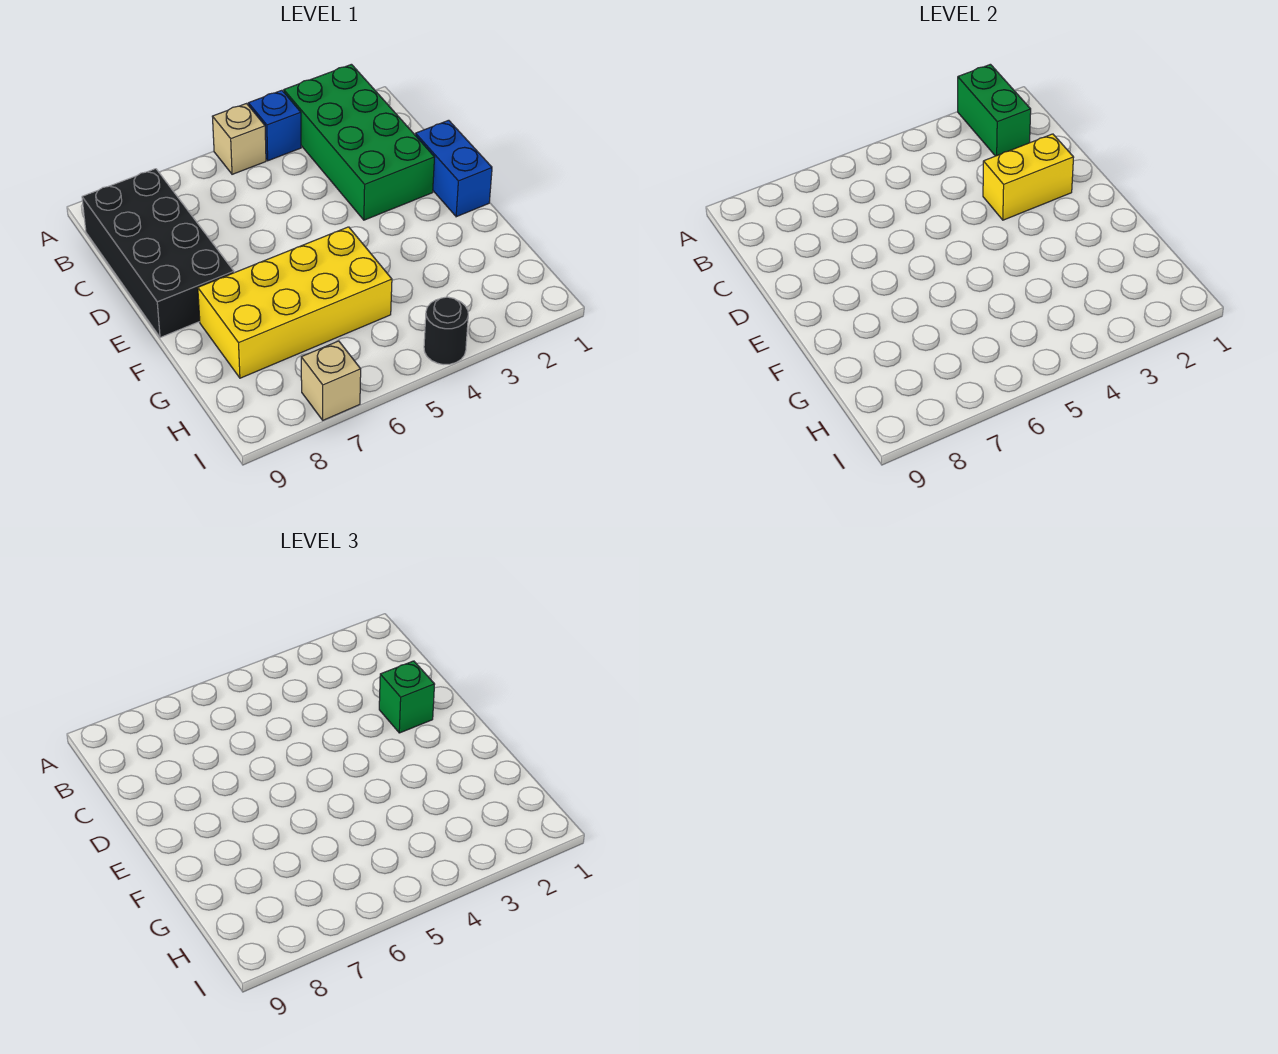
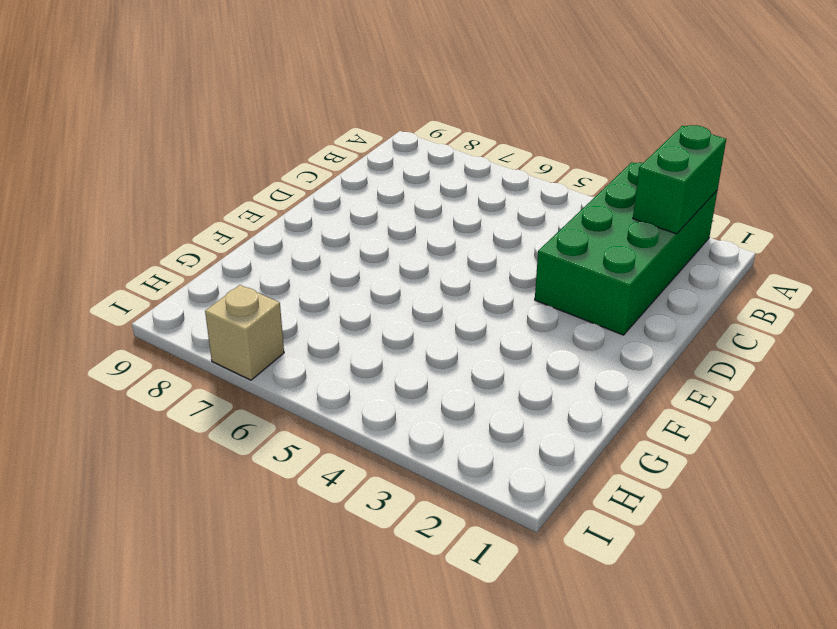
none -> blue 1x1 brick [248,90,301,161]
none -> tan 1x1 brick [212,104,266,174]

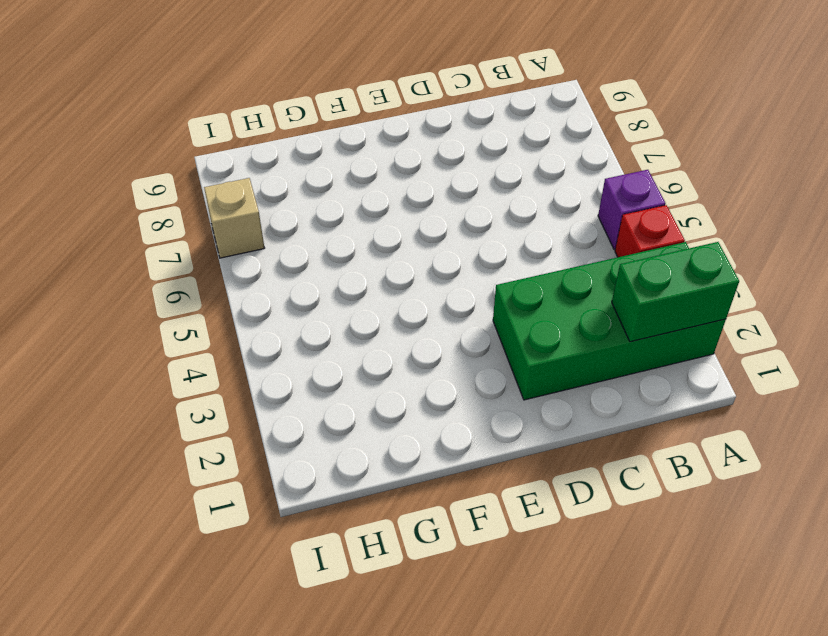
red 1x1 brick [615,205,685,257] -> blue 1x1 brick [248,90,301,161]
purple 1x1 brick [598,170,665,249] -> tan 1x1 brick [212,104,266,174]
none -> black 2x4 brick [82,169,234,338]
none -> blue 1x2 brick [415,120,492,217]

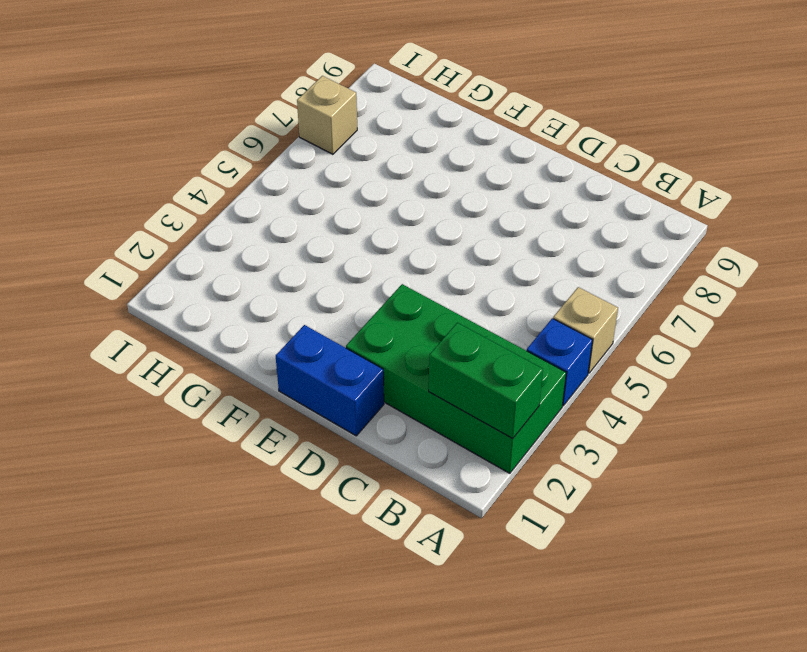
none -> black 2x4 brick [82,169,234,338]
none -> yellow 2x4 brick [198,227,392,378]

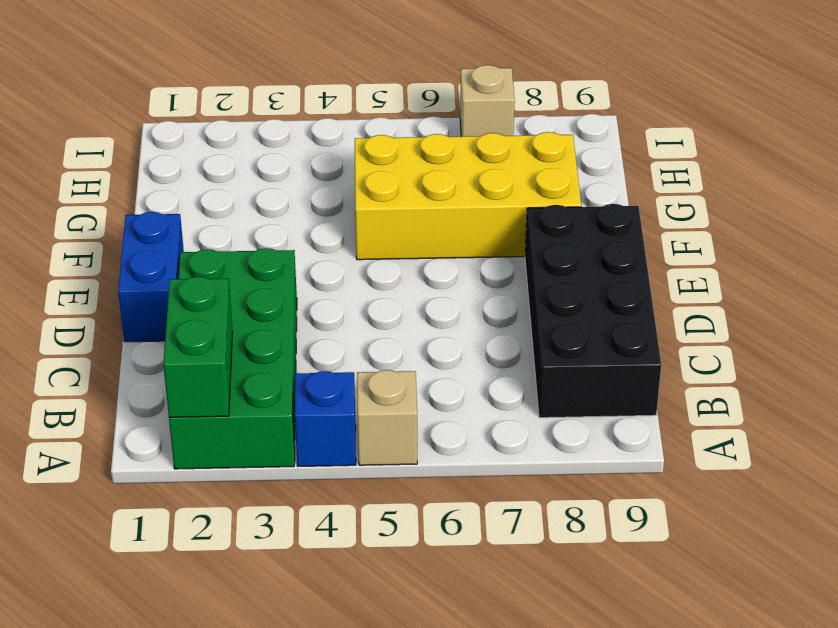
none -> black 1x1 round brick [424,297,468,364]
none -> yellow 1x2 brick [983,134,1074,220]

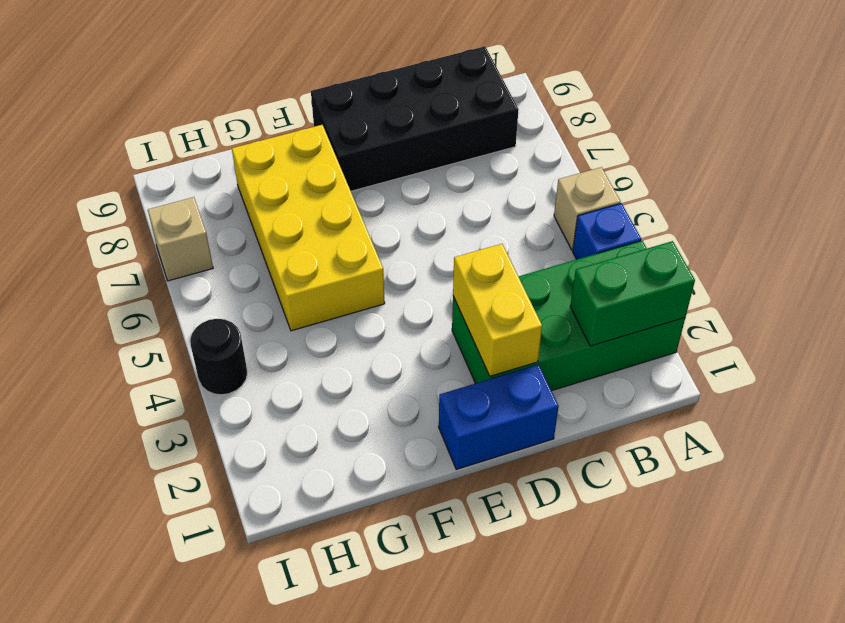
none -> green 1x1 brick [379,661,435,733]

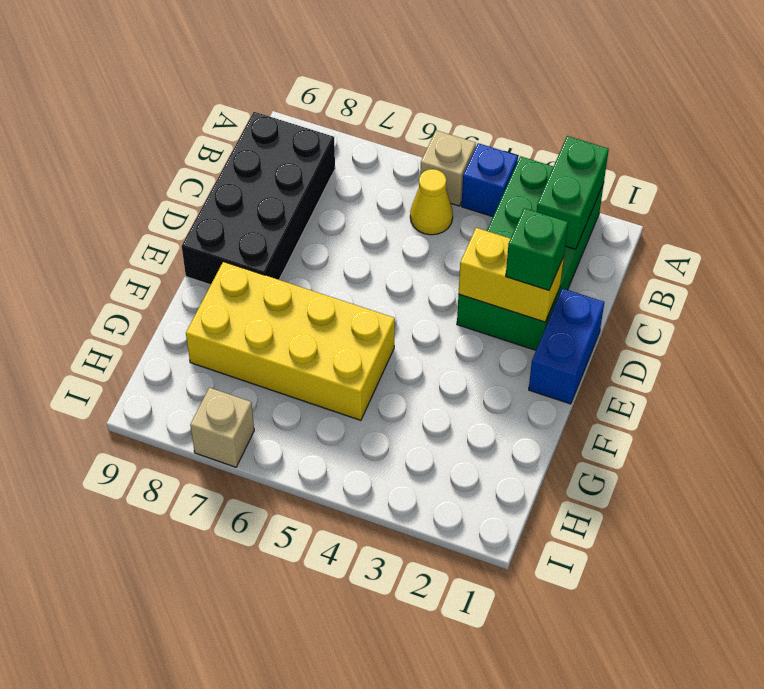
yellow 1x1 cone [410,169,453,235] -> none
none -> black 1x1 round brick [424,297,468,364]

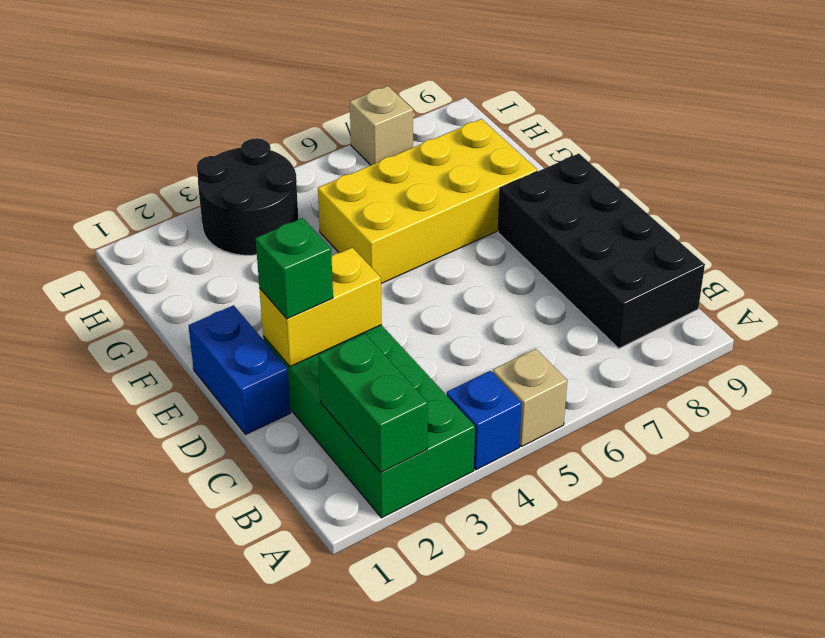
black 2x2 round brick [197,138,298,255] -> black 1x1 round brick [424,297,468,364]

